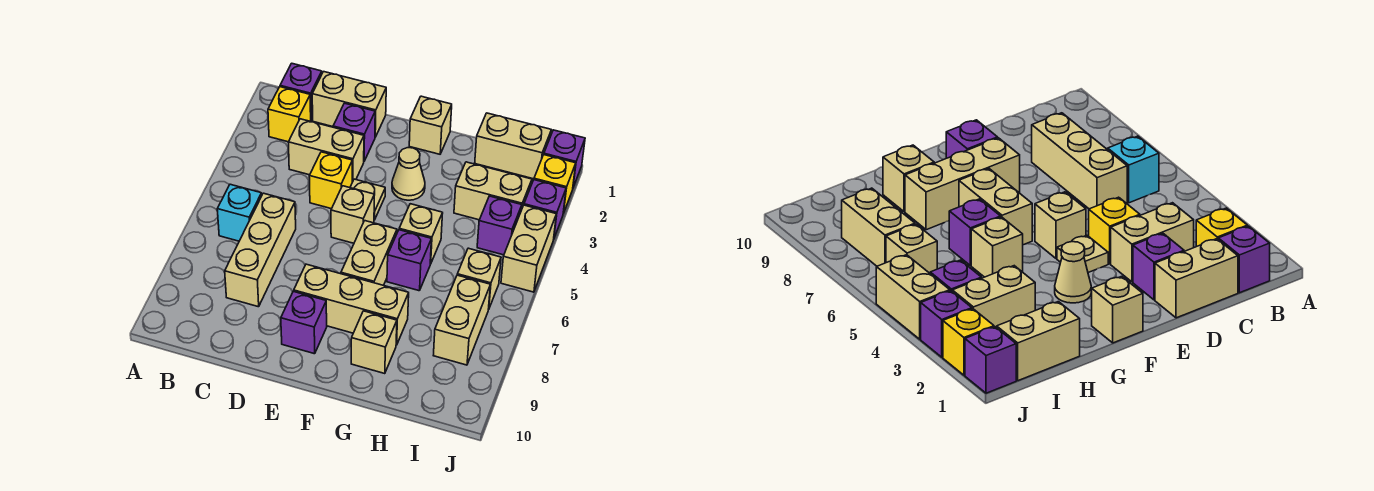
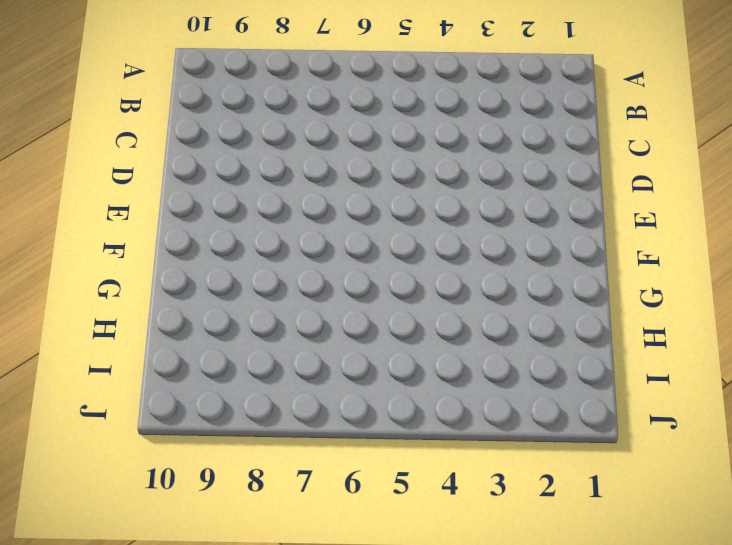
none -> purple 1x1 brick [280,63,322,120]
none -> yellow 1x1 brick [268,87,311,142]
none -> cyan 1x1 brick [217,184,262,241]

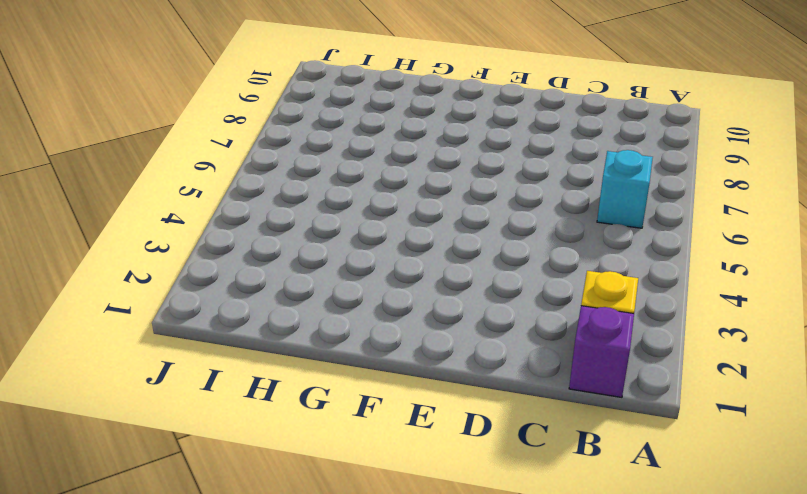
none -> tan 1x2 brick [312,72,386,137]
none -> tan 1x2 brick [288,119,364,182]
none -> tan 1x3 brick [225,193,296,307]

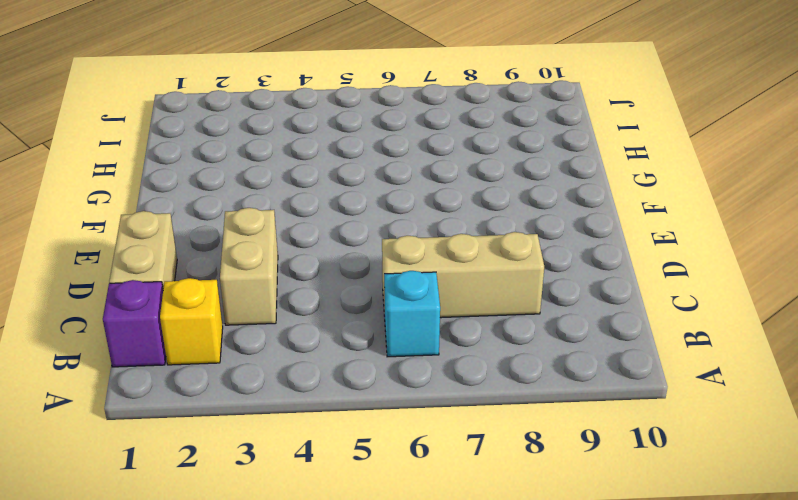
none -> purple 1x1 brick [333,103,375,161]
none -> yellow 1x1 brick [309,152,352,209]
none -> tan 1x1 plate [350,179,385,220]

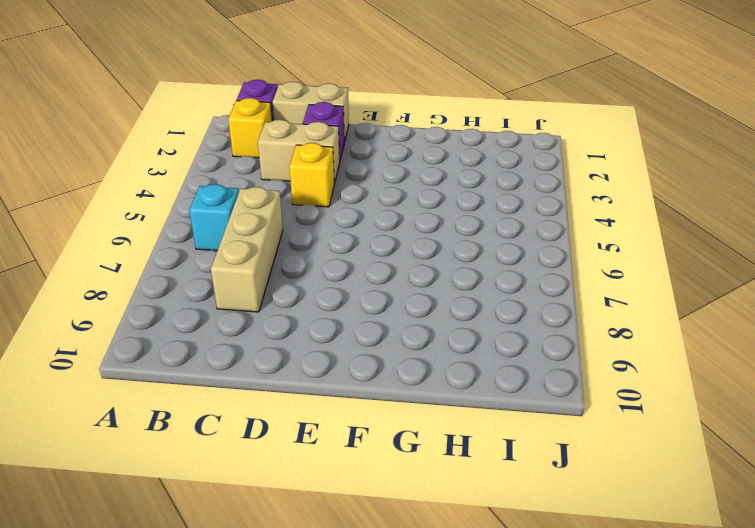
none -> tan 1x1 plate [350,179,385,220]
none -> tan 1x1 brick [331,186,375,243]
none -> tan 1x3 brick [294,264,409,345]

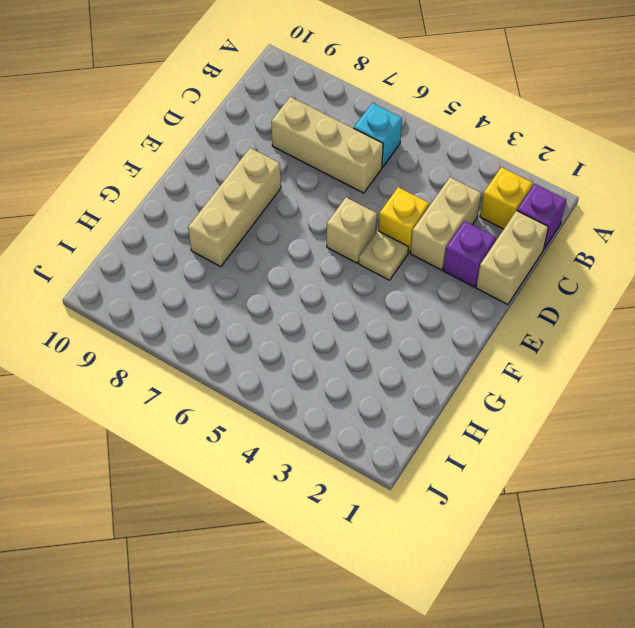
none -> purple 1x1 brick [281,291,327,354]
none -> tan 1x1 brick [409,96,452,154]
none -> tan 1x1 cone [392,148,425,200]

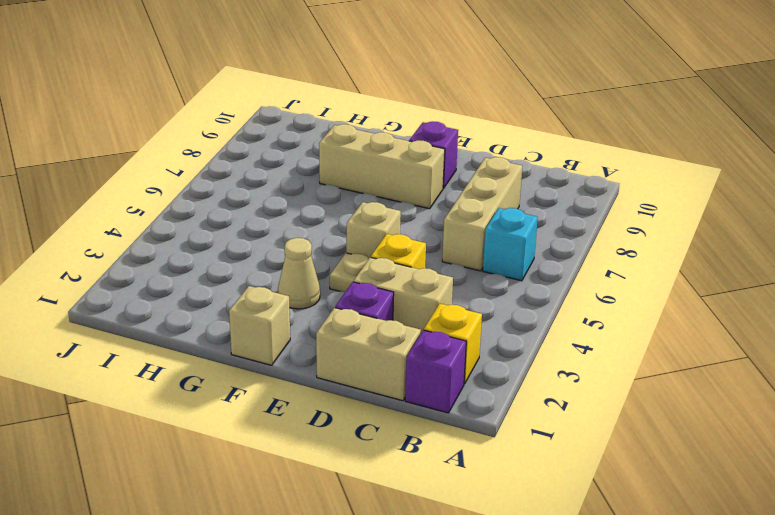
none -> tan 1x2 brick [341,221,397,285]
none -> tan 1x1 brick [399,204,443,264]
none -> purple 1x1 brick [387,230,431,291]

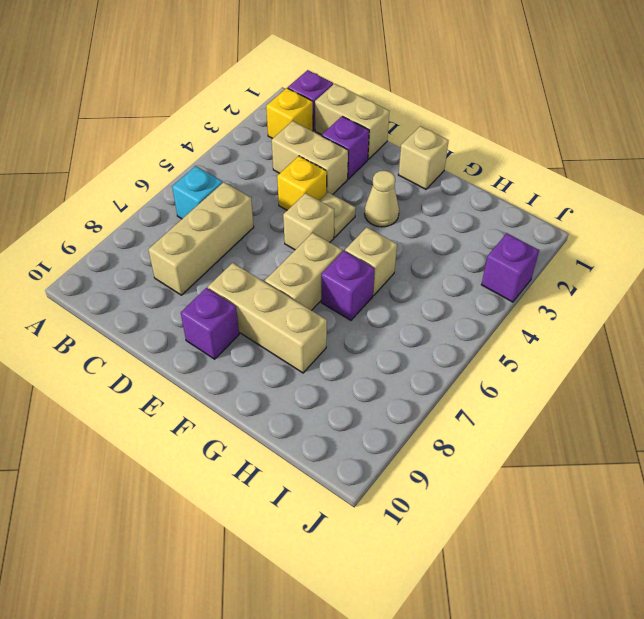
none -> tan 1x1 brick [351,311,397,374]
none -> tan 1x2 brick [475,113,551,179]
none -> tan 1x2 brick [454,162,532,220]

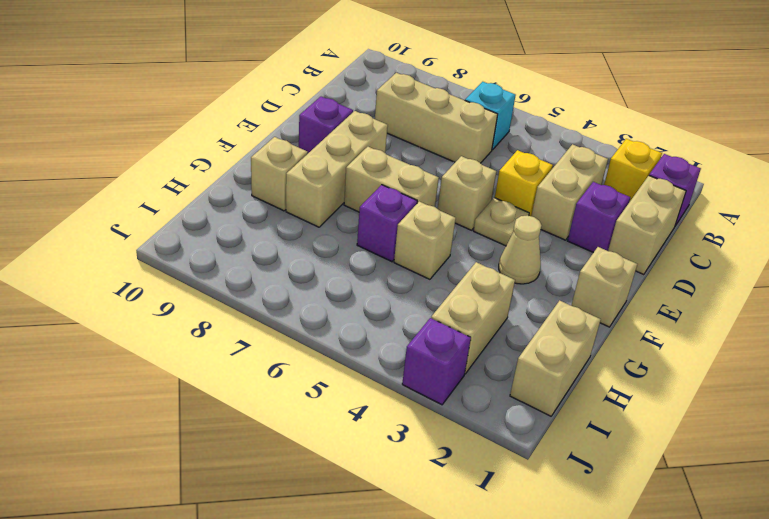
none -> purple 1x1 brick [477,196,522,255]
none -> tan 1x1 brick [457,248,501,310]
none -> tan 1x2 brick [433,275,490,365]

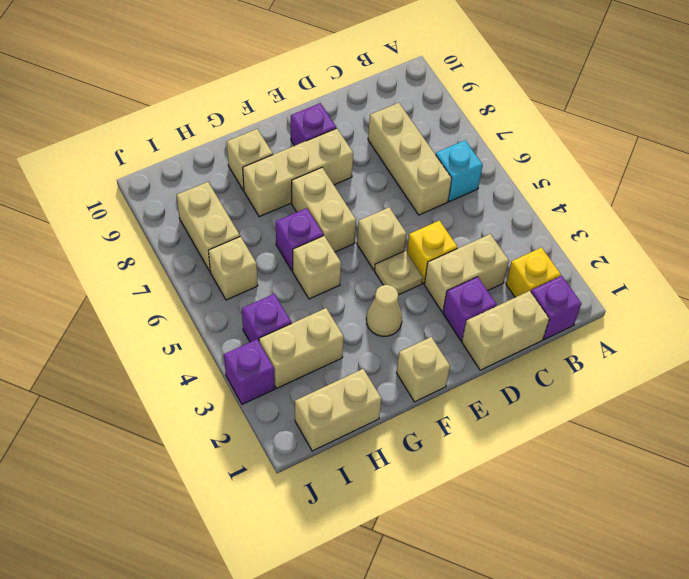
none -> purple 1x1 brick [544,130,585,188]
none -> yellow 1x1 brick [534,155,576,213]
none -> tan 1x2 brick [501,205,556,292]

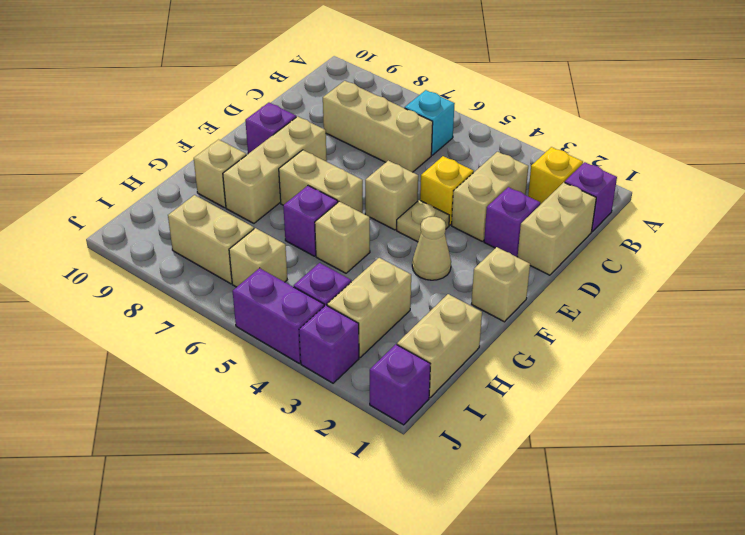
purple 1x2 brick [233,268,324,363] -> tan 1x2 brick [501,205,556,292]
none -> yellow 1x1 brick [534,155,576,213]

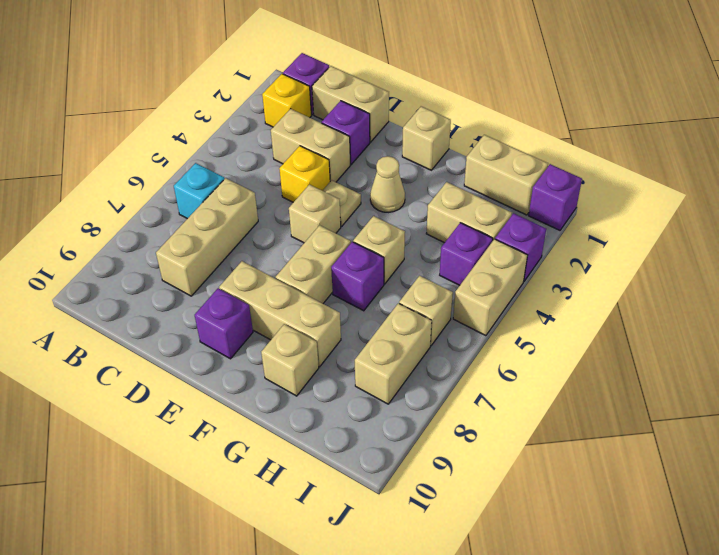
none -> yellow 1x1 brick [534,155,576,213]

